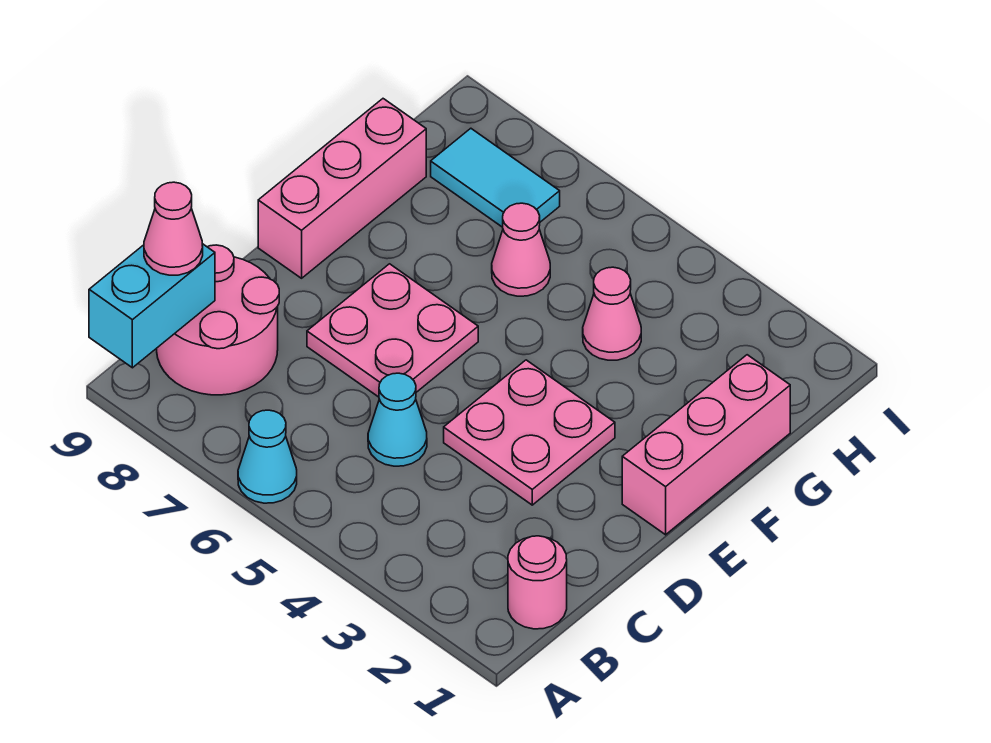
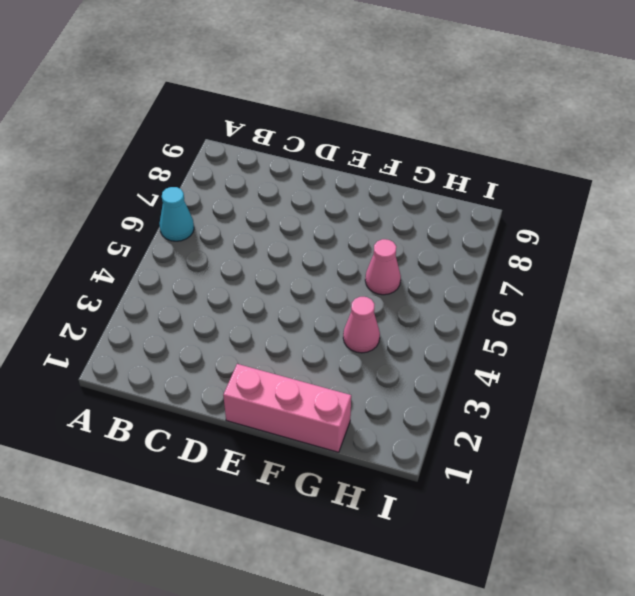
none -> pink 1x1 round brick [508,536,567,629]
none -> pink 2x2 round brick [157,245,279,395]
none -> cyan 1x1 cone [368,373,427,466]

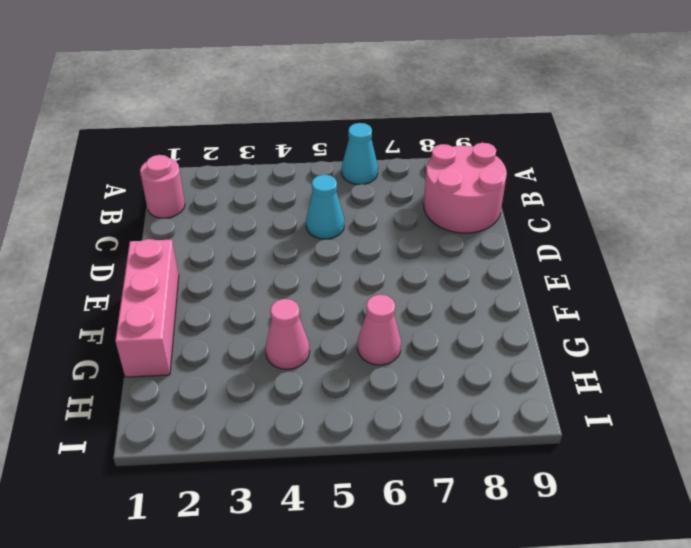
none -> pink 2x2 plate [444,360,615,505]
none -> pink 2x2 plate [307,264,478,397]
none -> pink 1x3 brick [258,99,426,278]

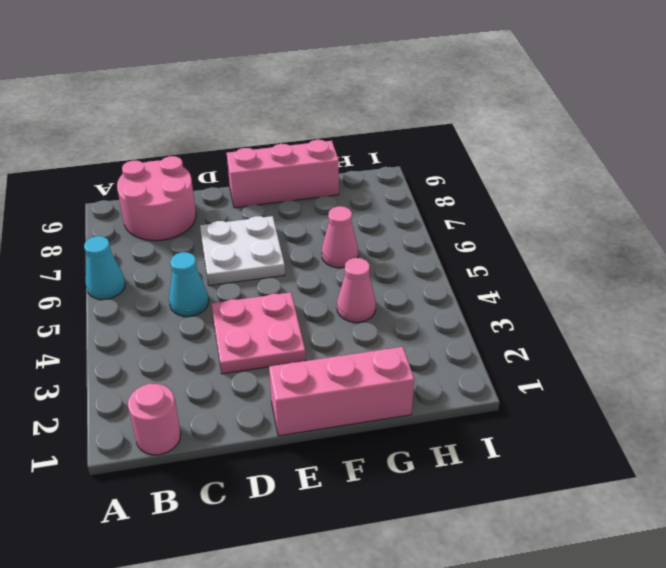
white 2x2 plate [200,216,285,286] -> pink 2x2 plate [307,264,478,397]
none -> cyan 1x2 tile [431,128,560,227]
none -> cyan 1x2 brick [89,244,215,368]
none -> pink 1x1 cone [144,182,203,275]

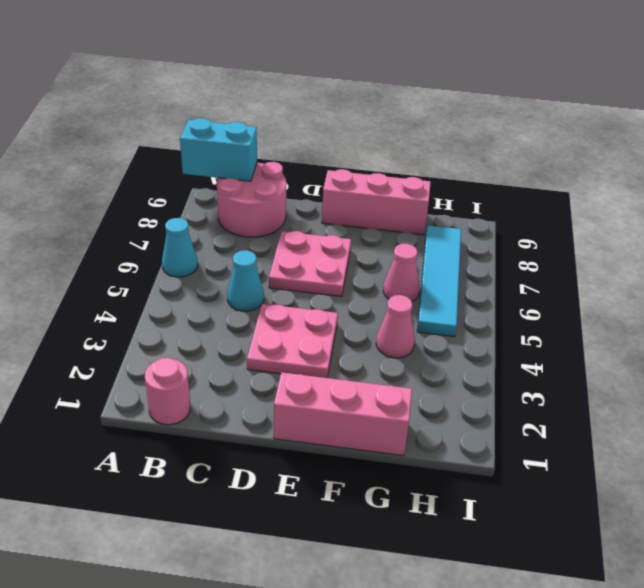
cyan 1x4 tile [417,225,461,337] -> cyan 1x2 tile [431,128,560,227]
none -> pink 1x1 cone [144,182,203,275]

